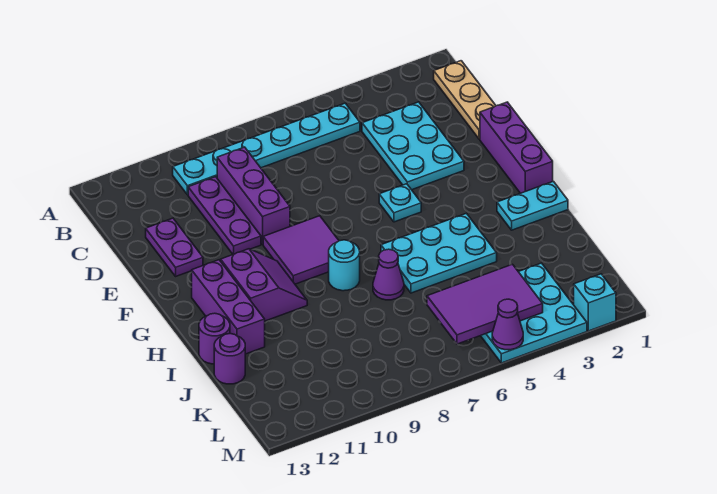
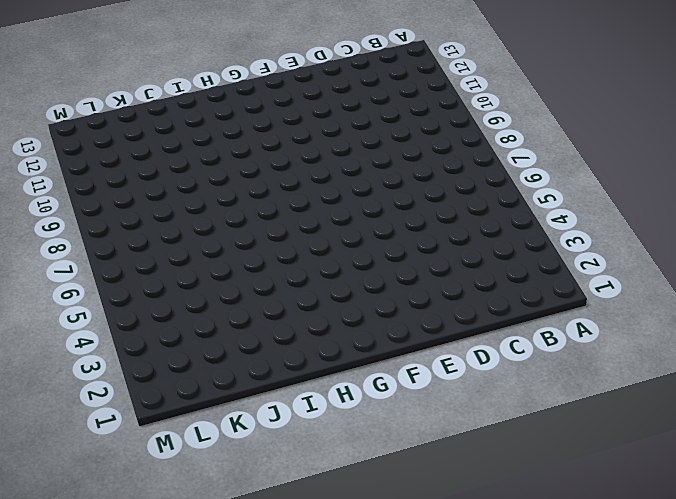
none -> tan 1x3 plate [434,61,496,139]
none -> cyan 1x6 plate [173,103,360,195]
none -> cyan 2x3 plate [362,102,464,190]

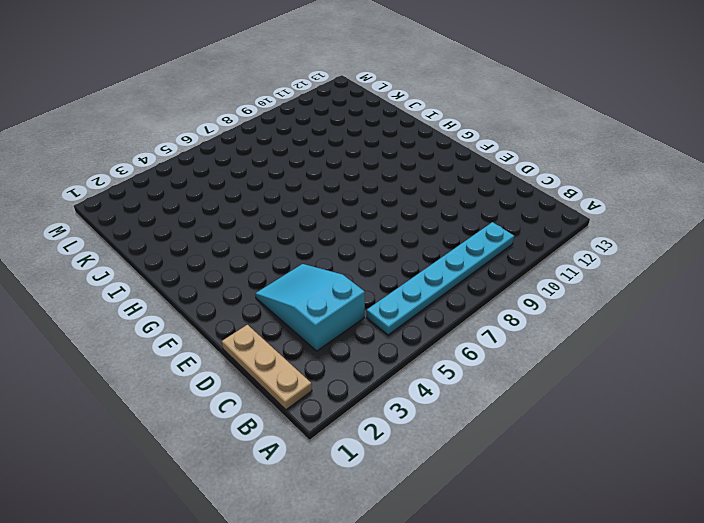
cyan 2x3 slope [255,264,365,351] -> cyan 2x3 plate [362,102,464,190]
none -> purple 1x3 brick [217,147,290,244]
none -> purple 1x3 plate [188,177,261,254]
none -> purple 1x2 plate [146,218,203,276]

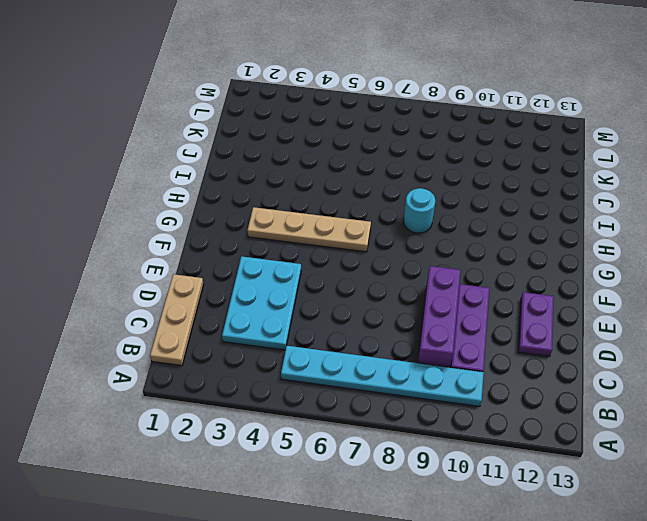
tan 1x4 plate [248,207,371,252] -> none
none -> purple 1x3 brick [480,102,553,193]
none -> cyan 1x1 plate [379,184,421,222]
none -> purple 2x2 tile [263,216,339,284]

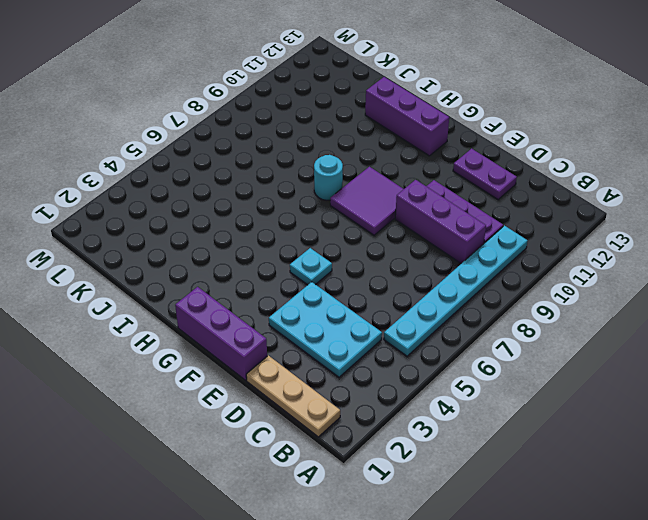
none -> purple 2x2 slope [221,249,307,321]
none -> cyan 1x2 plate [497,181,568,230]
none -> cyan 2x3 plate [381,213,497,293]

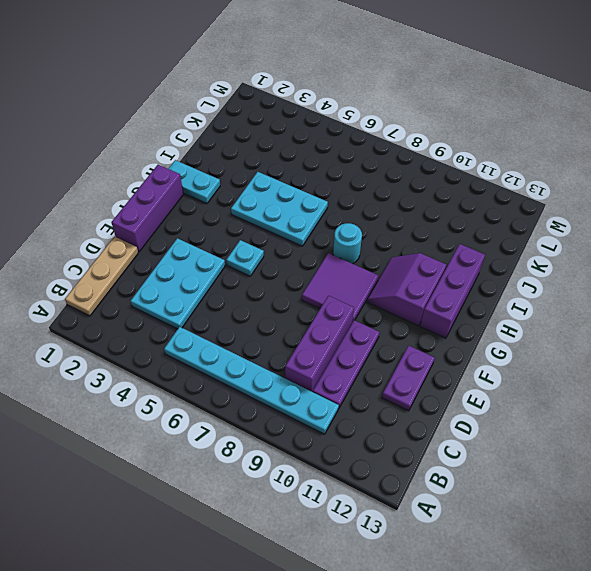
none -> purple 1x1 cone [373,249,404,300]
none -> purple 1x1 round brick [199,313,230,364]
none -> purple 1x1 round brick [214,334,245,384]

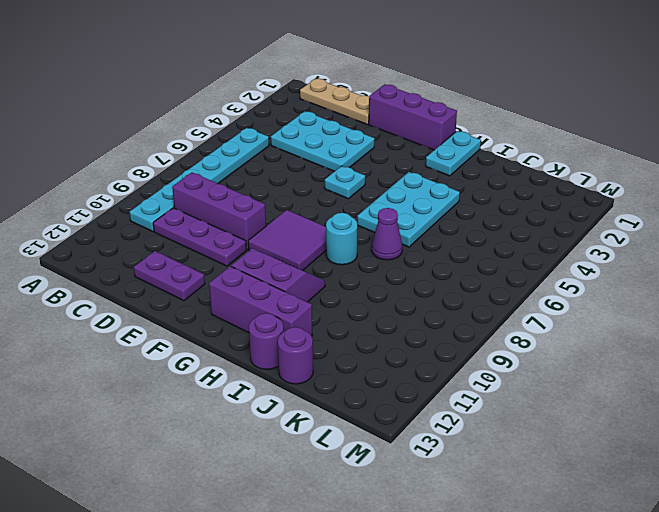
none -> cyan 3x3 plate [481,263,587,363]
none -> cyan 1x1 brick [574,274,616,331]
none -> purple 2x3 tile [427,264,543,344]

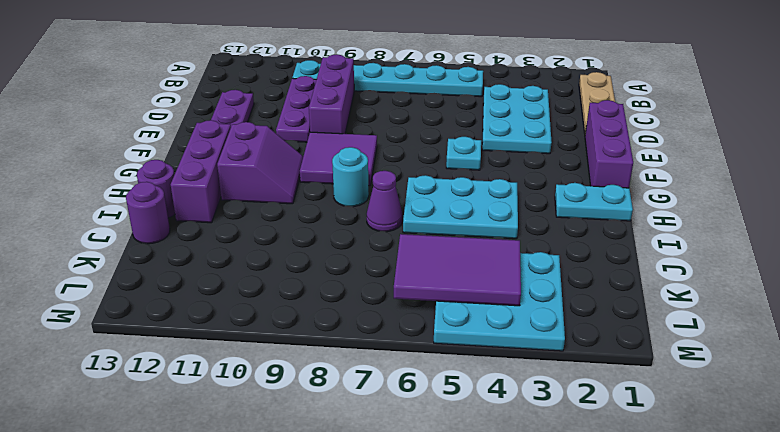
none -> cyan 1x1 brick [574,274,616,331]
none -> purple 1x1 cone [492,299,523,350]

